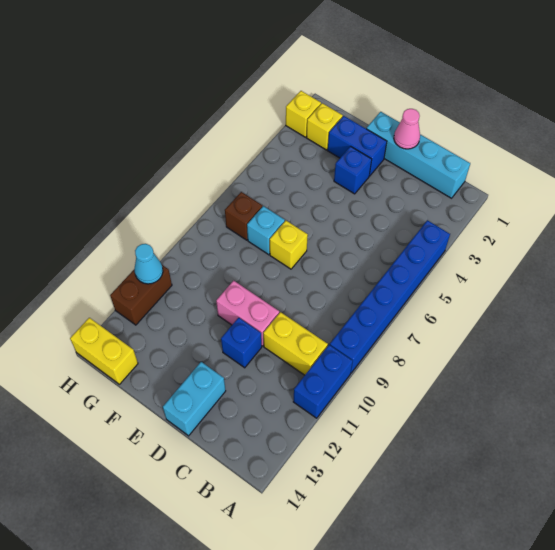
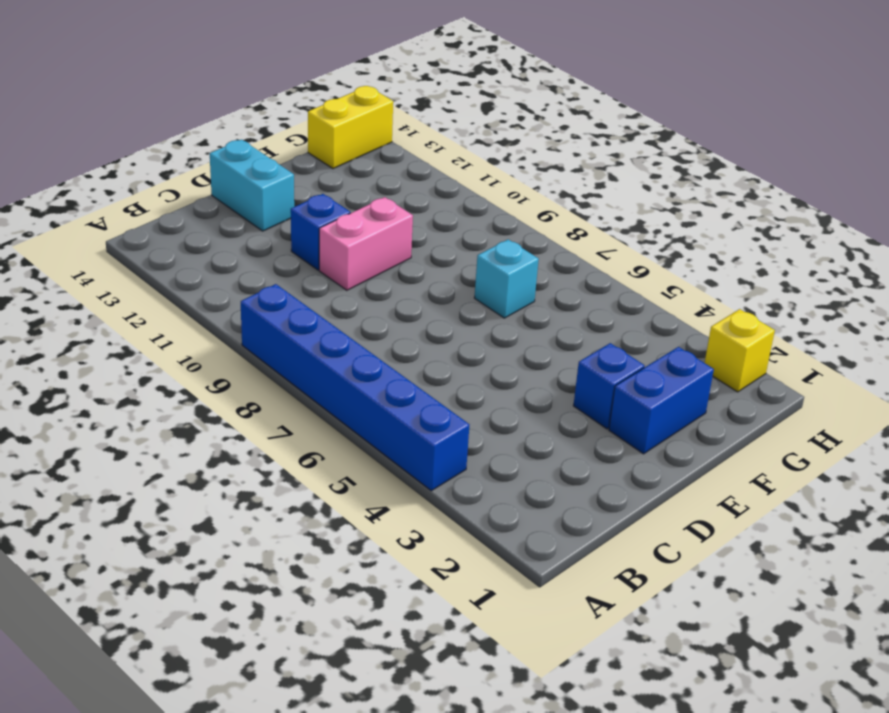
none -> blue 1x2 brick [293,345,353,418]
none -> cyan 1x4 brick [366,112,470,198]
none -> yellow 1x2 brick [263,312,328,375]

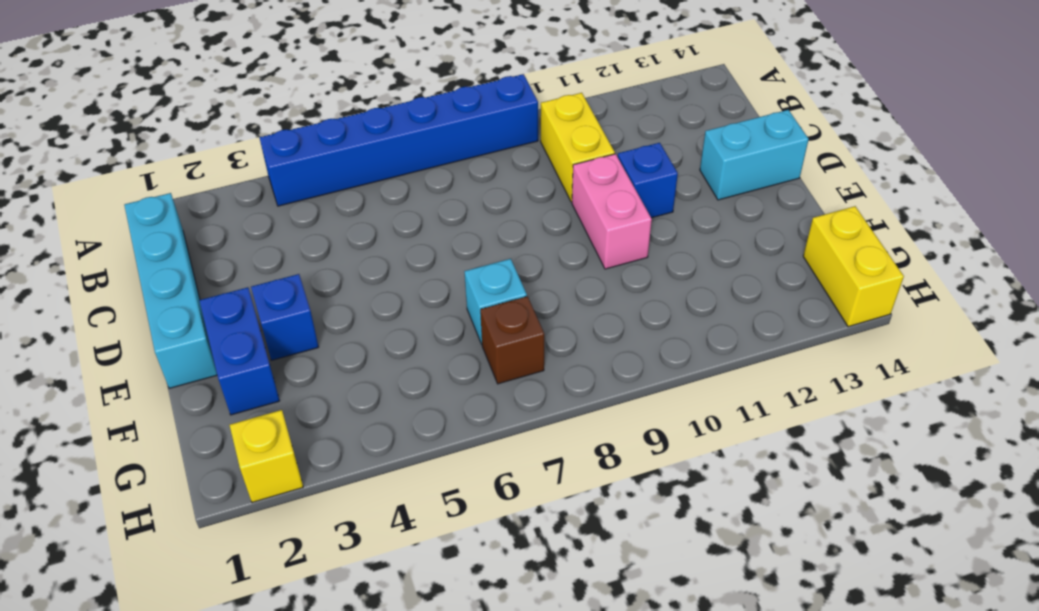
none -> blue 1x2 brick [293,345,353,418]
none -> yellow 1x1 brick [270,221,308,269]
none -> yellow 1x1 brick [307,103,343,150]

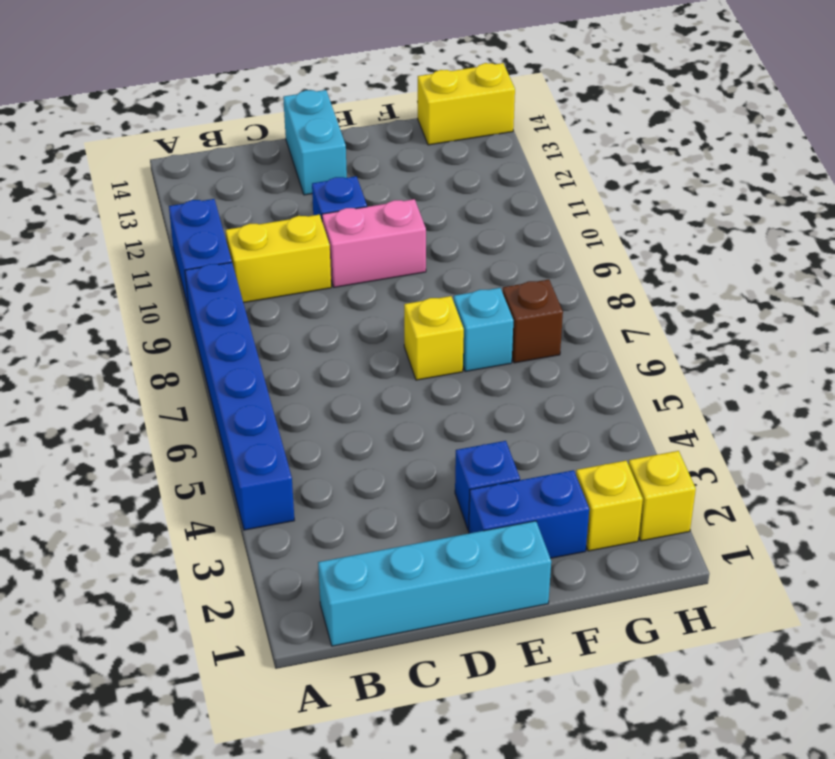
none -> brown 1x2 brick [110,265,172,325]
none -> pink 1x1 cone [394,109,420,149]
none -> cyan 1x1 cone [134,244,163,284]

